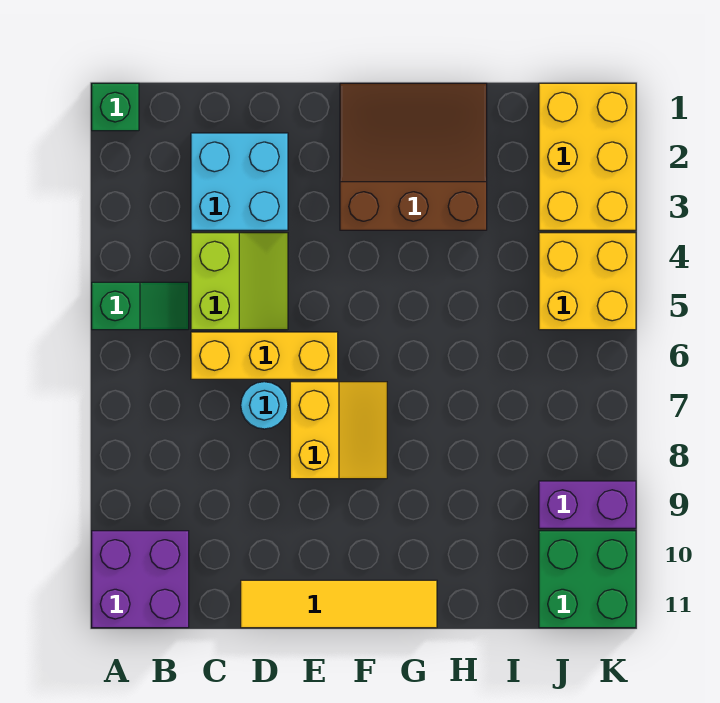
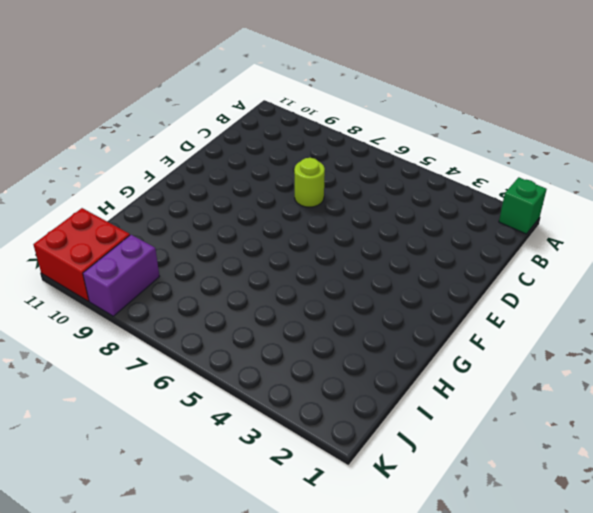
lime 1x1 round brick [294,158,325,207] -> cyan 1x1 round brick [241,382,288,429]
red 2x2 brick [33,208,130,301] -> green 2x2 brick [539,531,636,628]
none -> green 1x2 slope [92,282,189,330]
none -> purple 2x2 brick [92,531,189,628]
none -> cyan 2x2 brick [191,133,288,230]

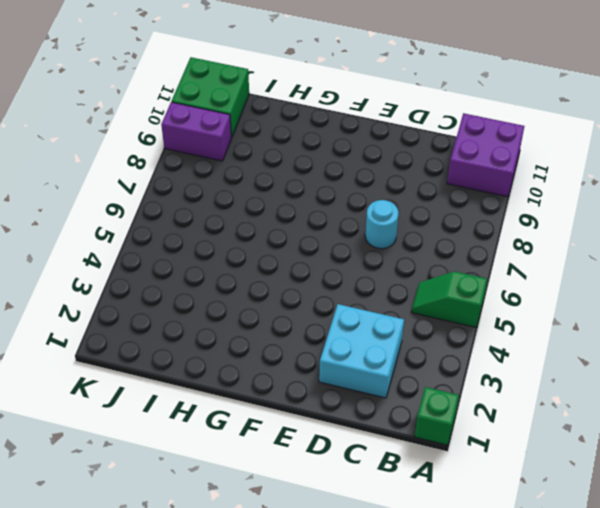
none -> lime 2x2 slope [191,233,288,330]
none -> yellow 1x3 brick [191,332,338,379]
none -> yellow 1x4 tile [241,580,437,628]

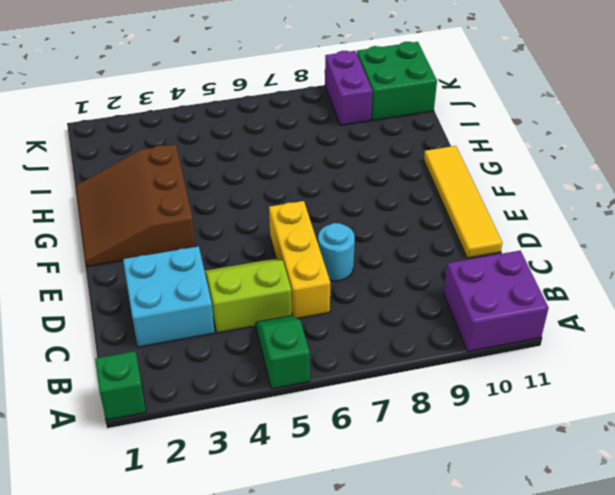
none -> yellow 2x2 slope [290,382,387,479]
none -> yellow 2x3 brick [539,83,636,230]
none -> yellow 2x2 brick [539,233,636,330]

